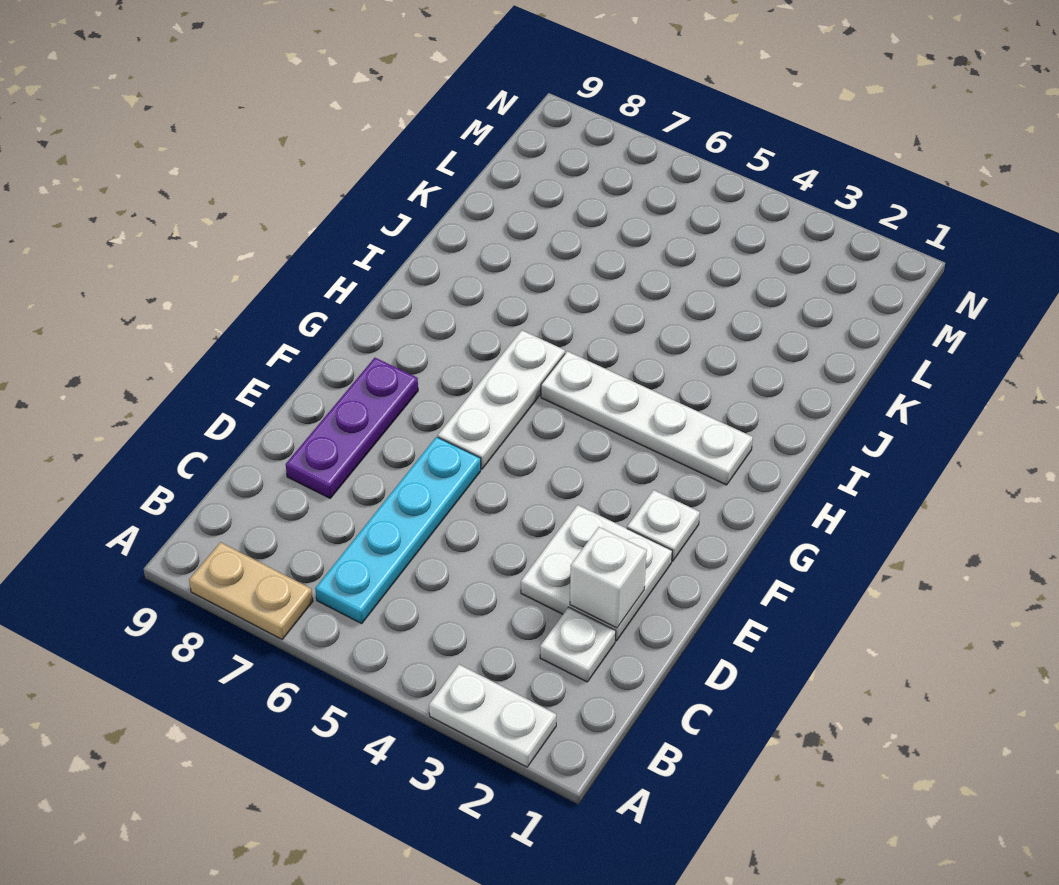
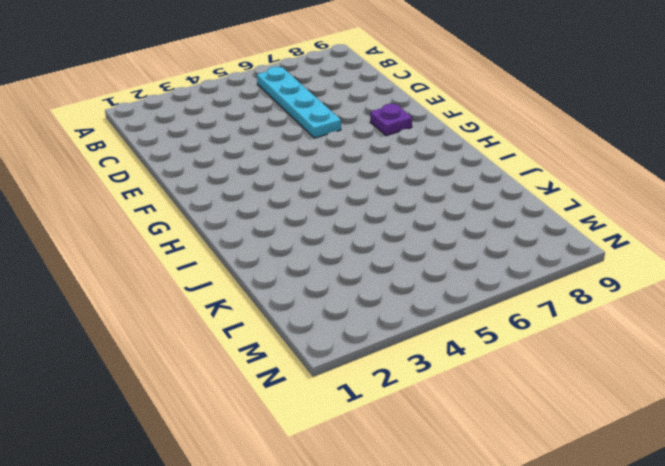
purple 1x1 plate [370,104,412,136] -> purple 1x3 plate [286,358,418,498]
none -> white 1x2 plate [429,664,556,767]
none -> tan 1x2 plate [189,542,313,639]

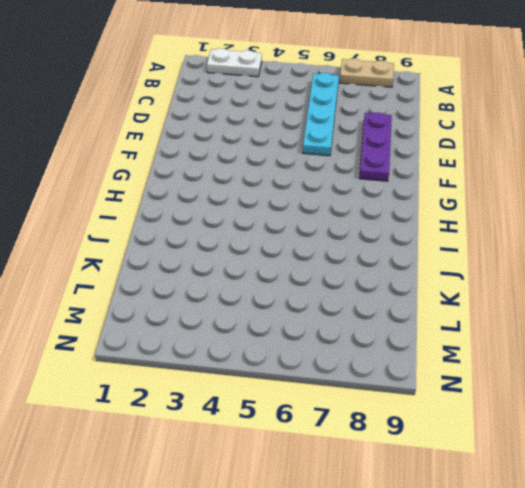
none -> white 1x1 plate [540,607,616,682]
none -> white 2x2 plate [521,505,672,641]

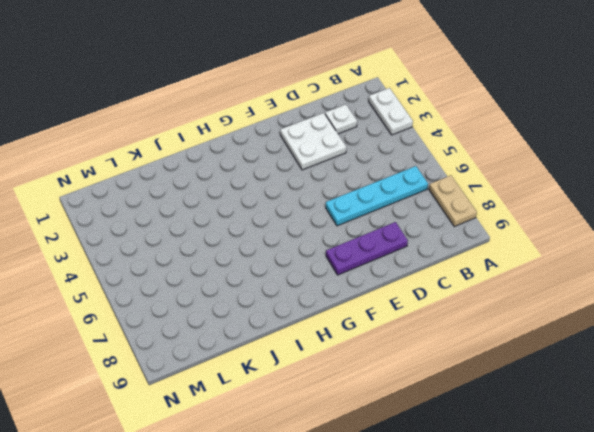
none -> white 1x1 plate [627,490,700,561]
none -> white 1x3 plate [438,330,565,469]

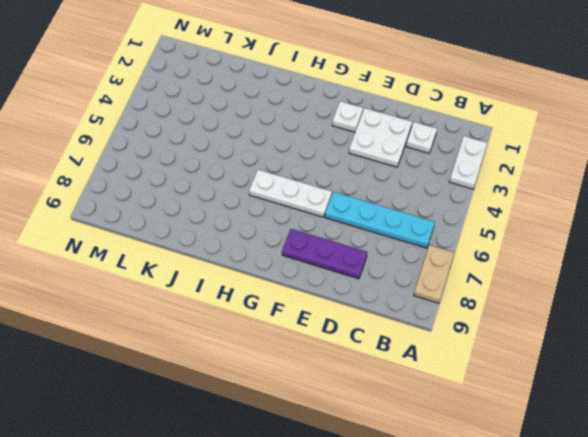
none -> white 1x4 plate [541,351,753,485]
none -> white 1x1 brick [570,527,647,628]

